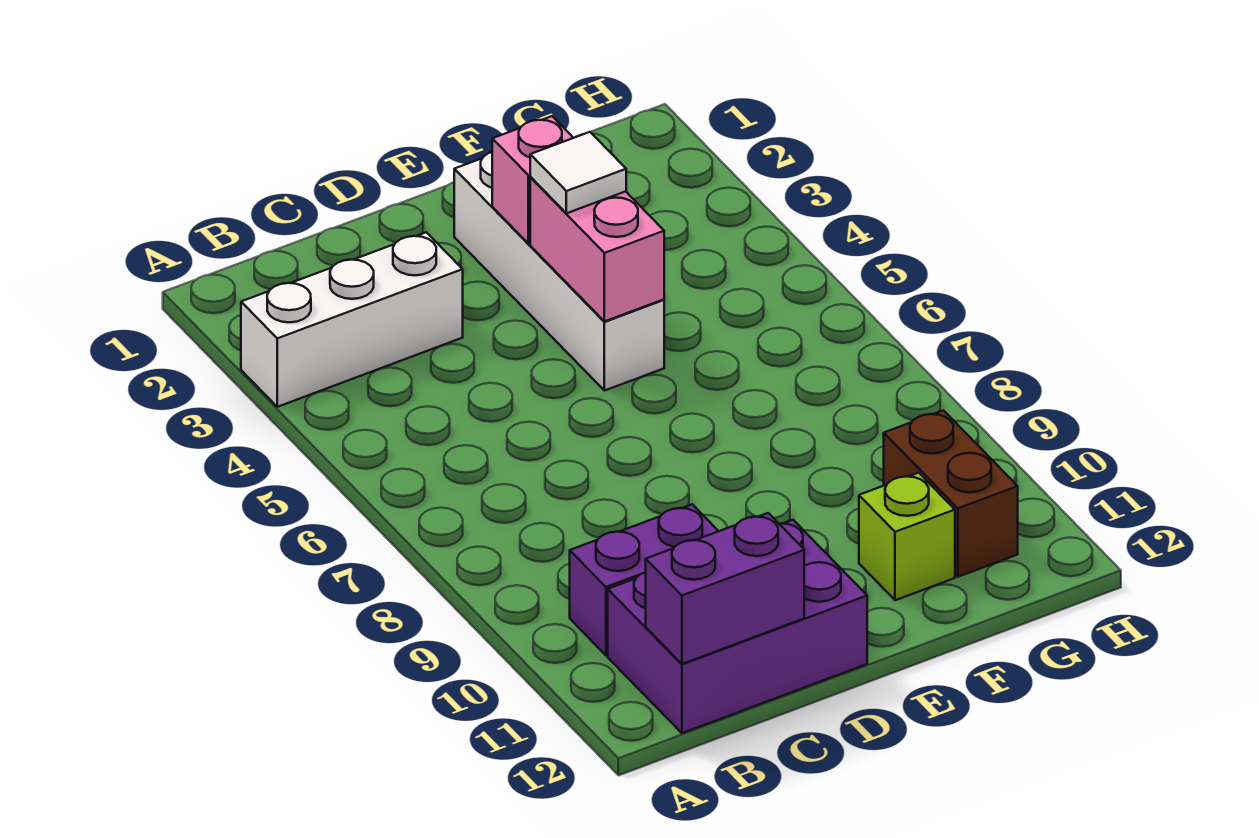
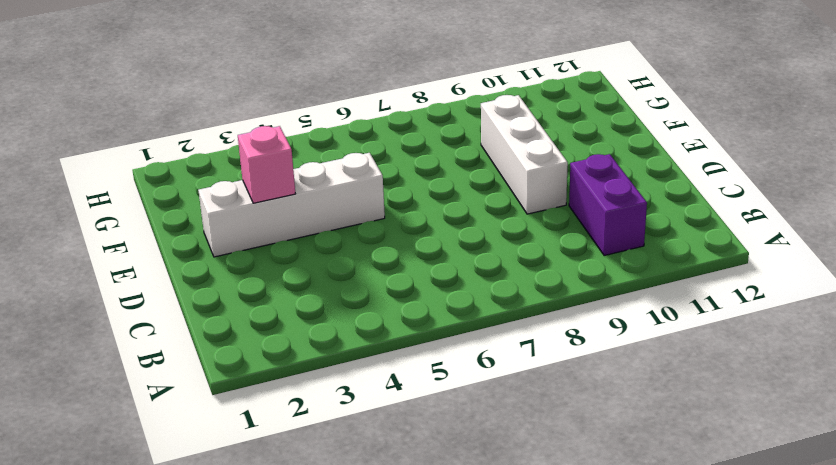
white 1x3 brick [481,95,568,214] -> white 1x3 brick moved to [241,232,463,407]
none -> purple 2x3 brick [608,520,867,733]
none -> lime 1x1 brick [859,473,955,600]

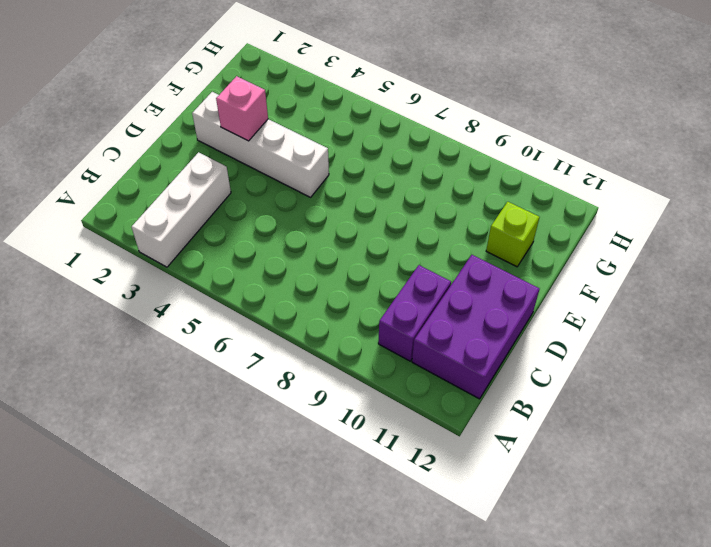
none -> brown 1x2 brick [884,410,1018,577]
none -> purple 1x2 brick [646,513,804,664]

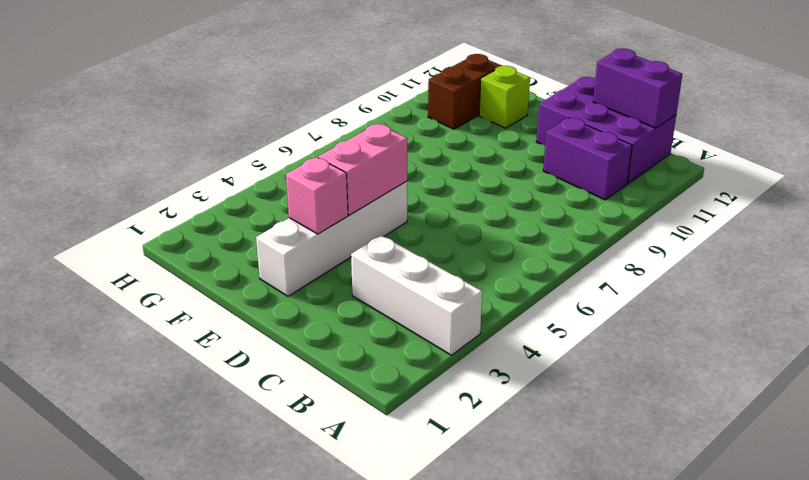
none -> white 1x1 tile [530,132,626,213]

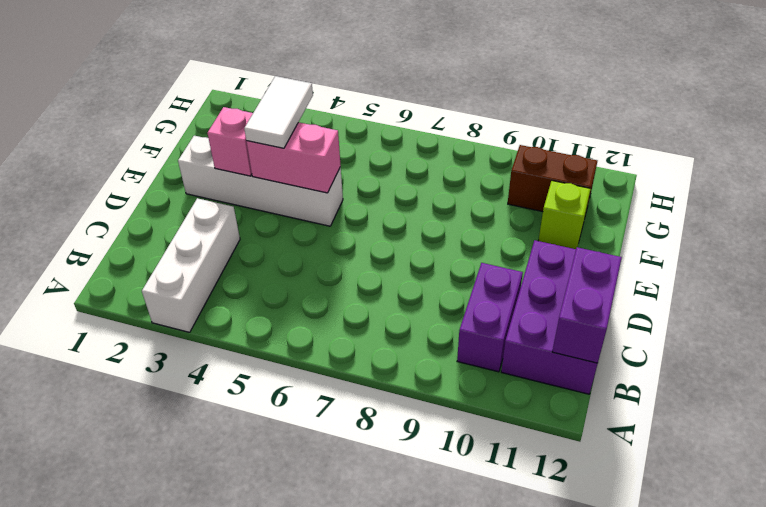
white 1x2 tile [244,76,313,148] -> white 1x1 tile [530,132,626,213]

